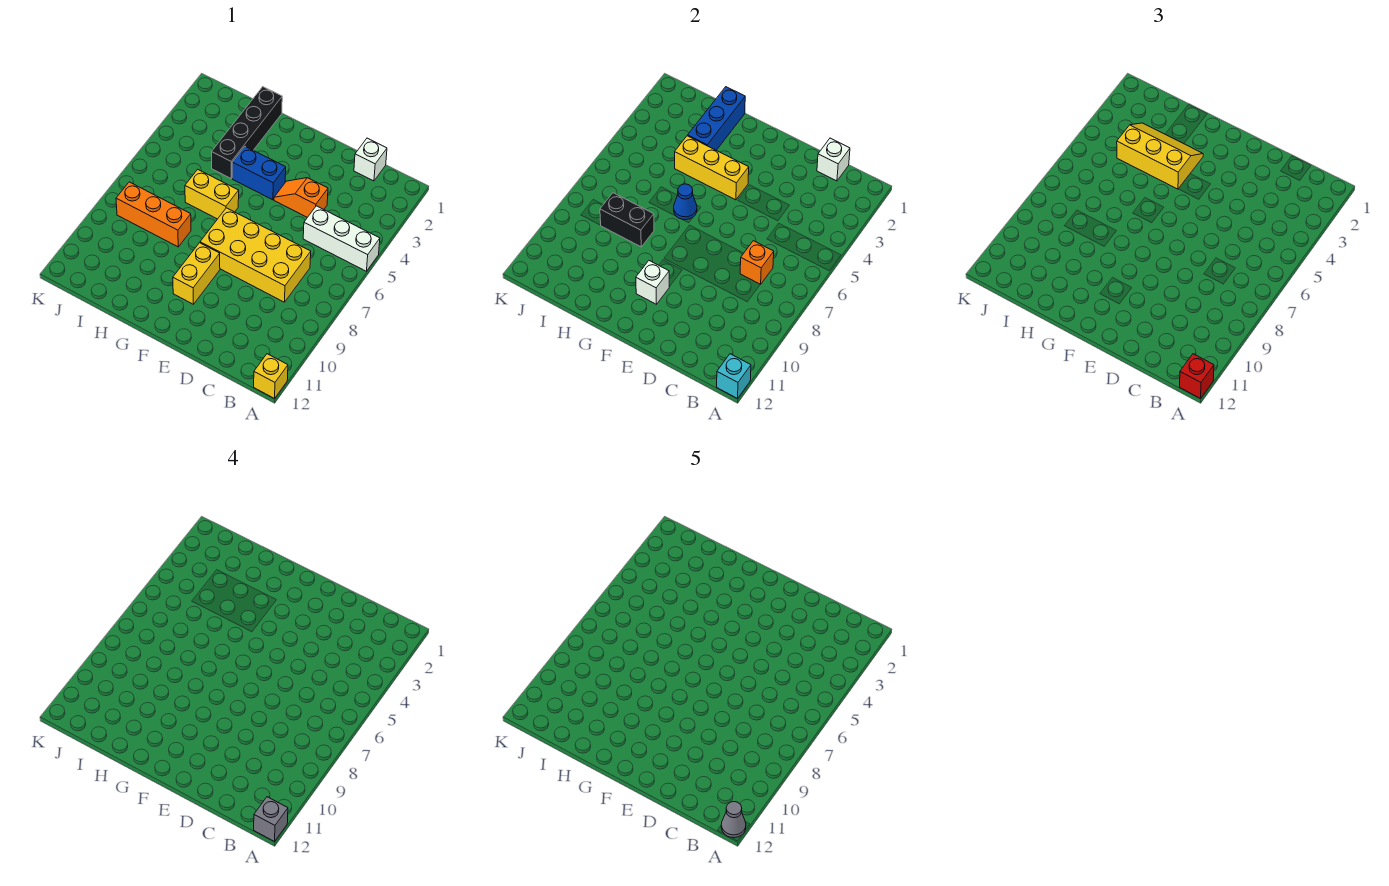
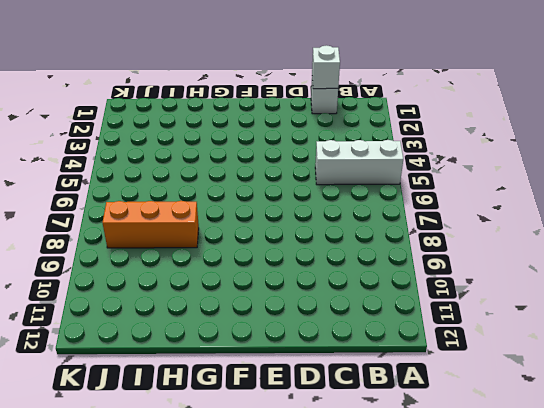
none -> yellow 1x1 brick [254,354,288,398]
none -> yellow 2x4 brick [200,208,311,302]
none -> orange 1x2 slope [274,178,328,217]

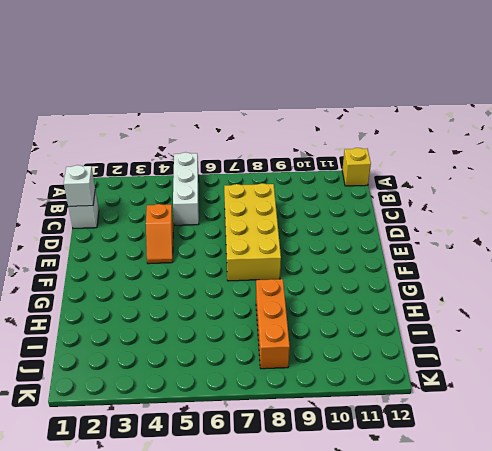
none -> blue 1x2 brick [232,147,286,200]
none -> yellow 1x2 brick [173,243,220,304]
none -> yellow 1x2 brick [185,169,239,219]

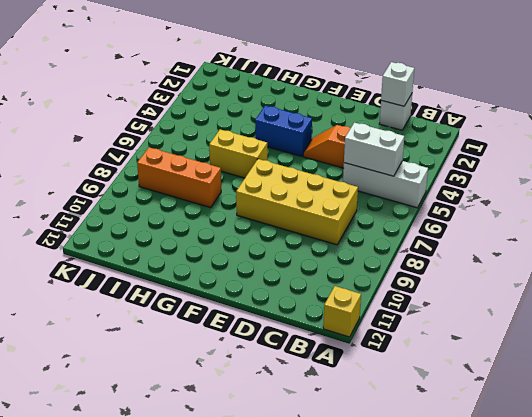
white 1x2 brick [344,123,404,176] -> none
none -> yellow 1x2 brick [173,243,220,304]
none -> black 1x4 brick [212,87,282,178]
none -> cyan 1x1 brick [717,354,751,398]

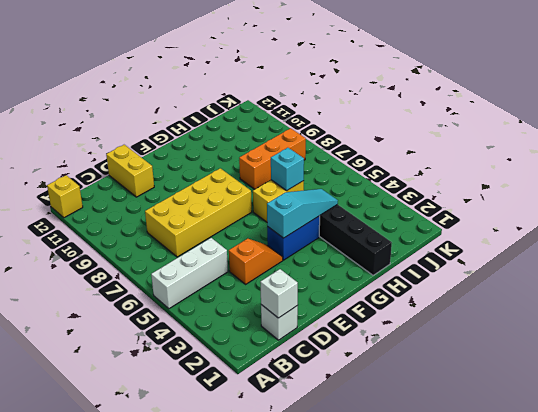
yellow 1x2 brick [106,145,154,197] -> yellow 1x2 brick moved to [173,243,220,304]
cyan 1x3 slope [267,189,338,238] -> yellow 1x3 brick [675,136,749,200]
cyan 1x1 brick [271,148,304,191] -> cyan 1x1 brick moved to [717,354,751,398]
none -> orange 1x1 brick [740,241,774,284]
none -> white 1x1 brick [636,261,669,304]
none -> blue 1x1 cone [674,184,697,220]

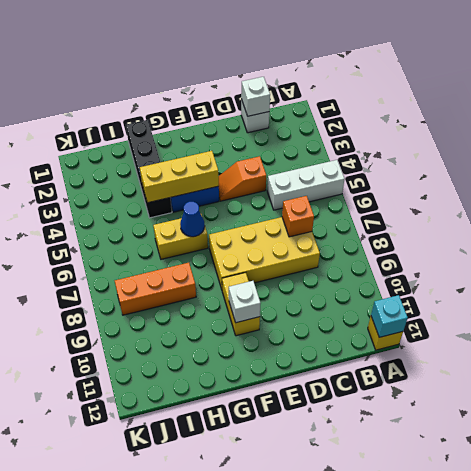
none -> blue 1x3 brick [688,87,745,150]
none -> black 1x2 brick [600,193,654,247]
none -> red 1x1 brick [1180,354,1214,398]

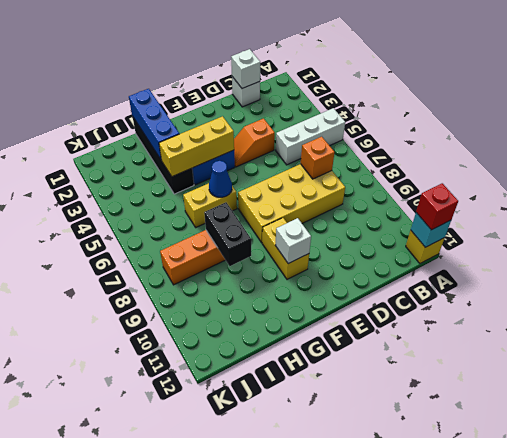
black 1x2 brick [204,202,251,266] -> black 1x2 brick turned to [600,193,654,247]
none -> yellow 2x3 slope [1117,123,1203,189]
none -> grey 1x1 brick [254,797,288,841]
none -> grey 1x1 cone [721,802,746,838]

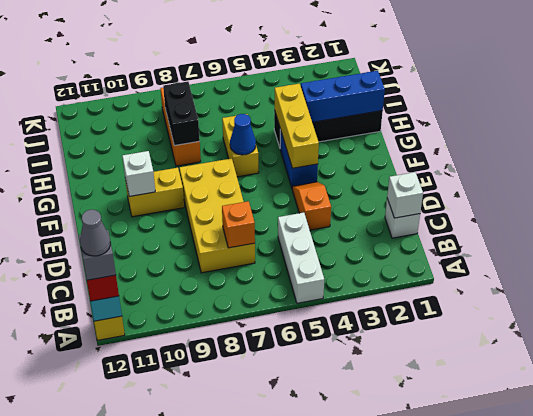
none -> yellow 2x3 slope [1117,123,1203,189]

